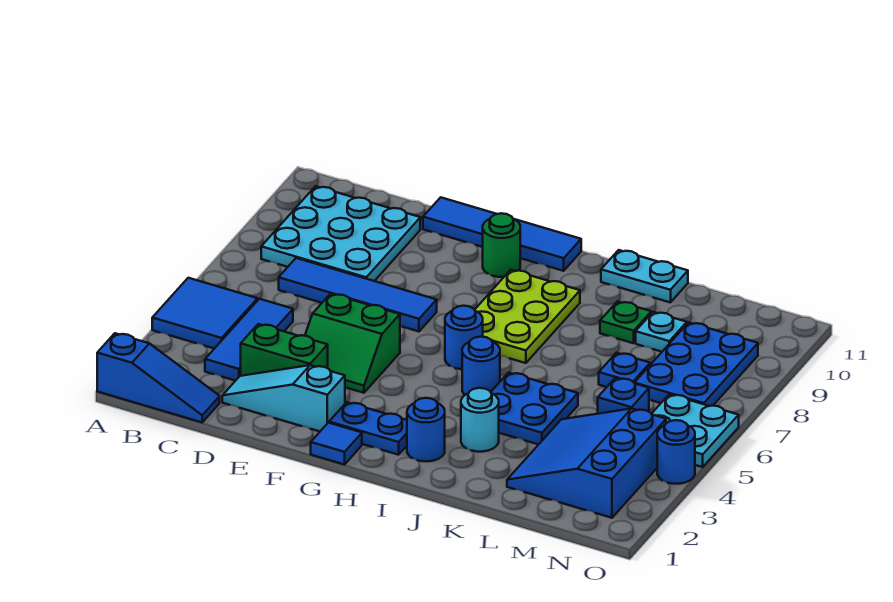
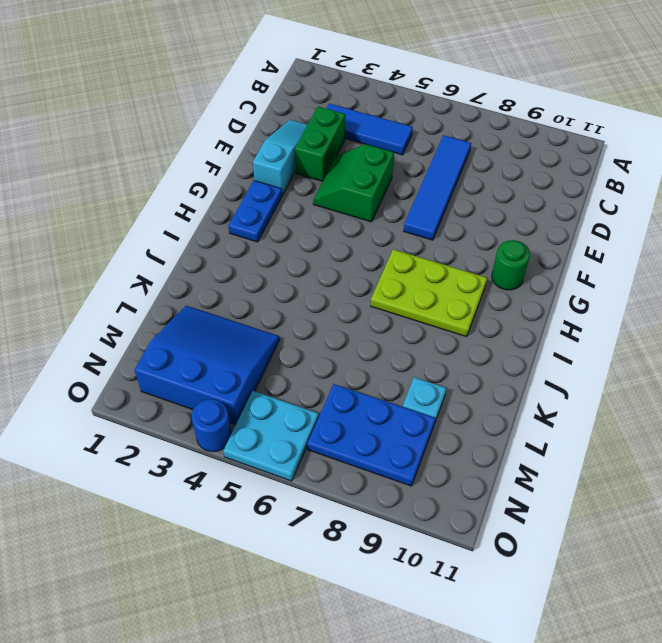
none -> blue 1x3 slope [97,333,220,422]
none -> blue 2x2 tile [152,278,258,349]
none -> cyan 3x3 plate [261,186,420,281]

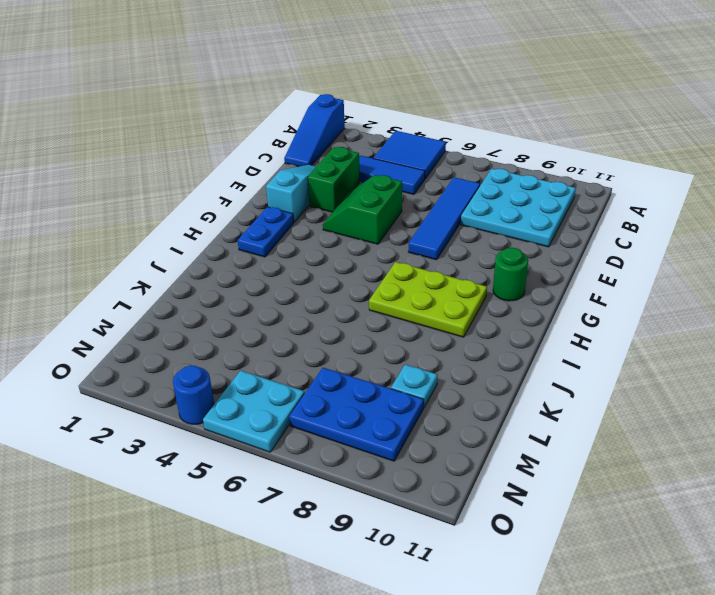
none -> blue 1x4 tile [423,197,581,271]
none -> blue 1x1 tile [311,423,362,465]
none -> blue 1x1 round brick [445,306,483,369]

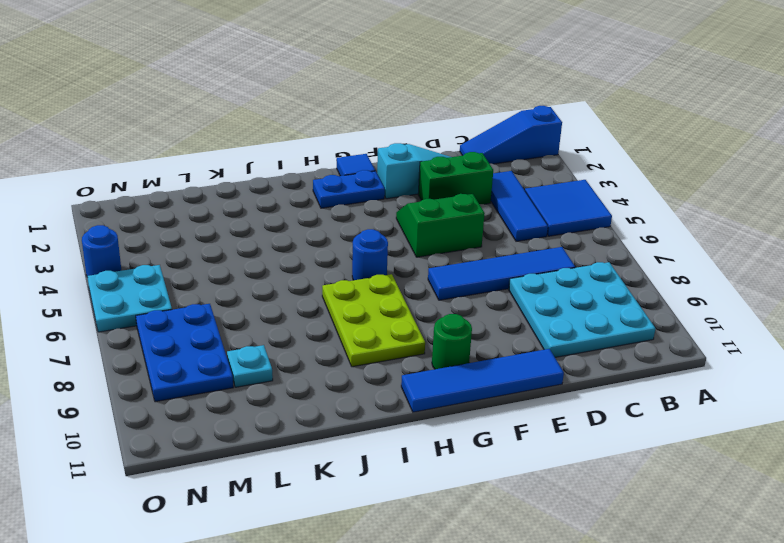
none -> blue 1x1 round brick [407,398,445,461]
none -> blue 1x1 round brick [462,337,500,395]
none -> cyan 1x1 round brick [461,388,499,452]

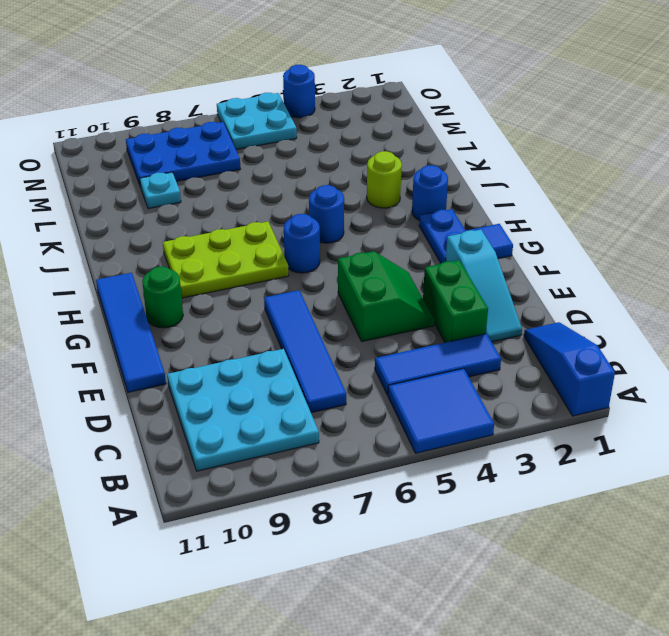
lime 1x1 round brick [367,151,402,208] -> cyan 1x1 round brick [461,388,499,452]
none -> blue 2x2 plate [491,373,578,445]
none -> cyan 1x2 plate [601,250,688,303]
none -> green 1x1 plate [600,301,651,343]

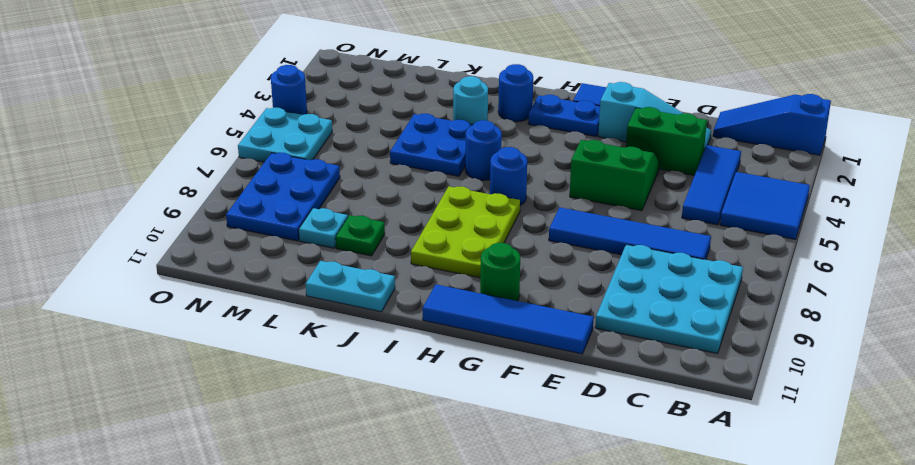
none -> blue 3x3 slope [507,409,666,518]
none -> blue 1x1 plate [599,353,650,387]
none -> blue 1x1 brick [598,378,649,414]

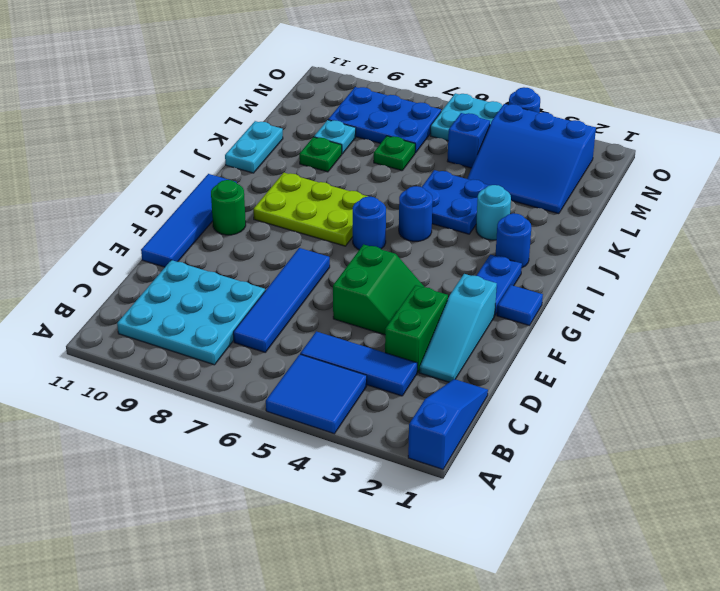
green 1x1 plate [374,136,415,171] -> blue 1x1 plate [599,353,650,387]

